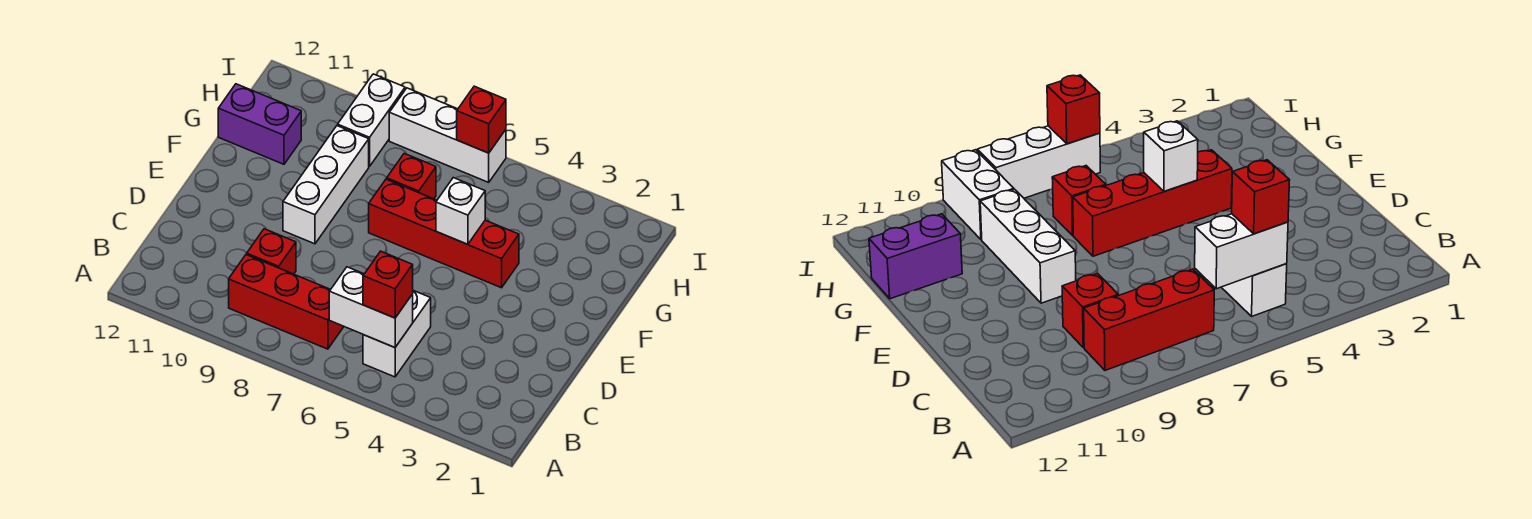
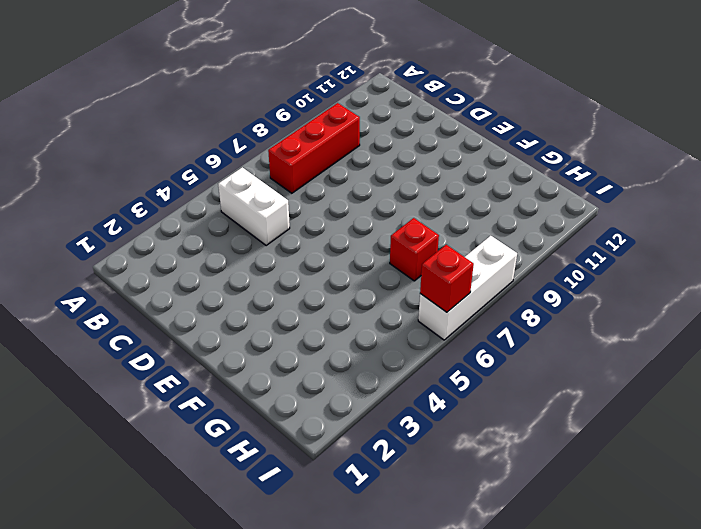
none -> red 1x1 brick [247,229,296,274]
none -> white 1x3 brick [283,126,369,244]
none -> red 1x4 brick [369,179,519,288]

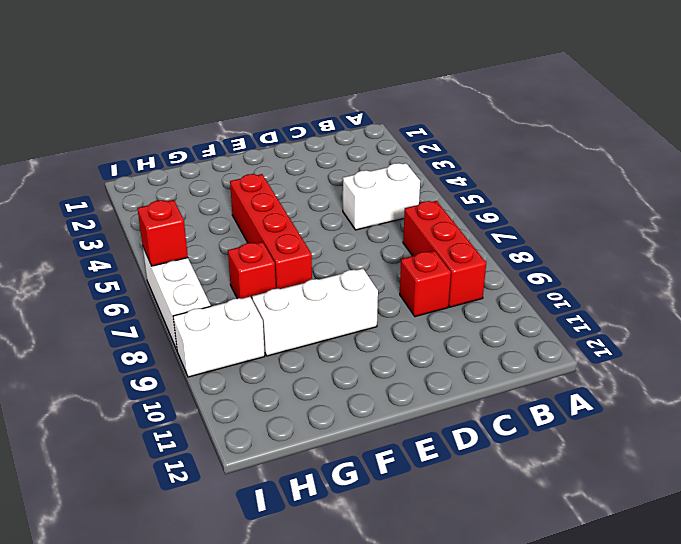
none -> purple 1x2 brick [218,84,301,164]
none -> white 1x2 brick [329,267,413,348]
none -> white 1x1 brick [436,178,485,244]

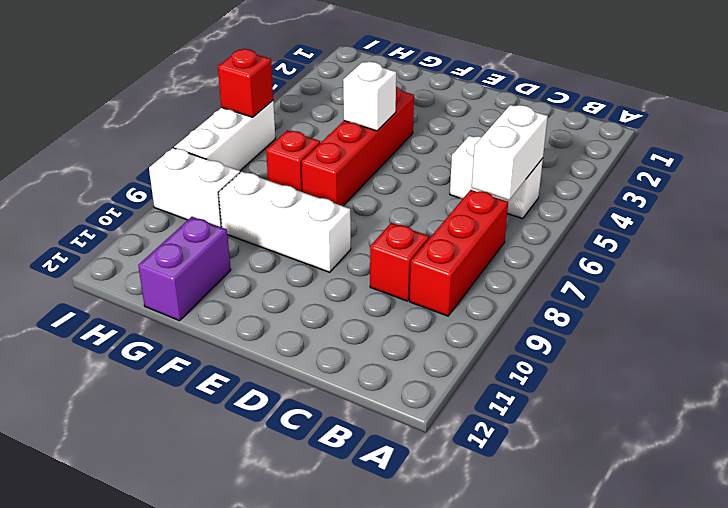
none -> red 1x1 brick [363,251,413,318]

